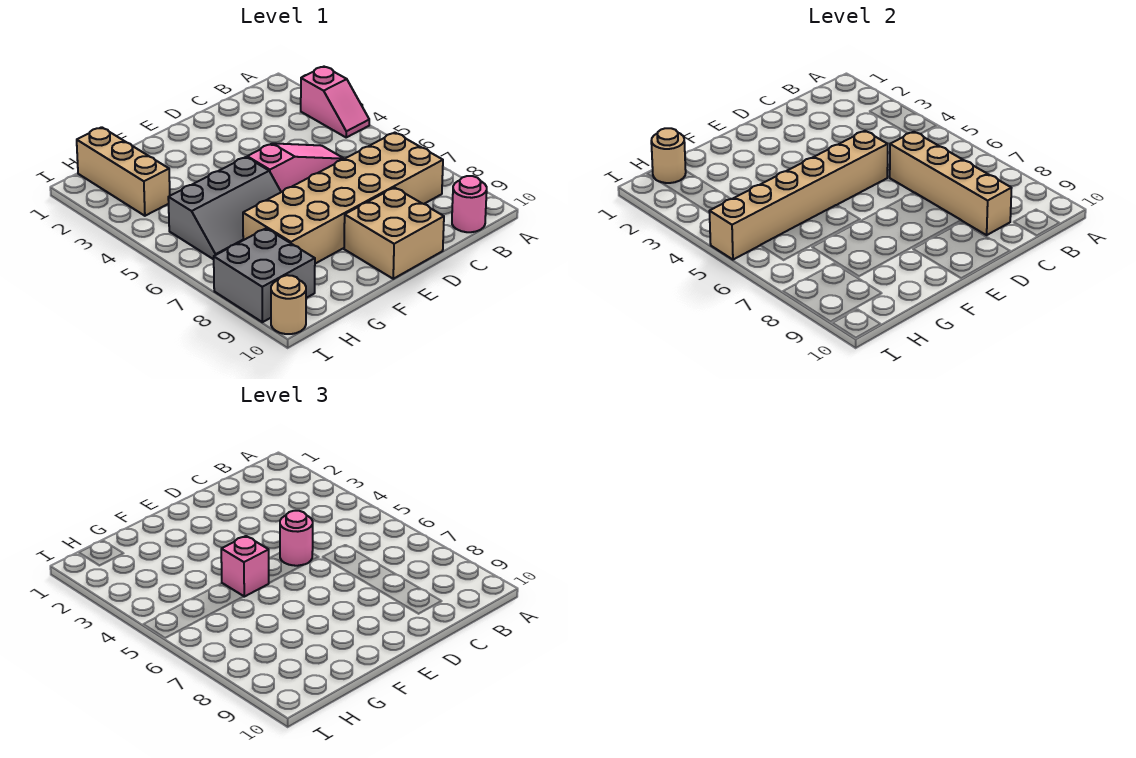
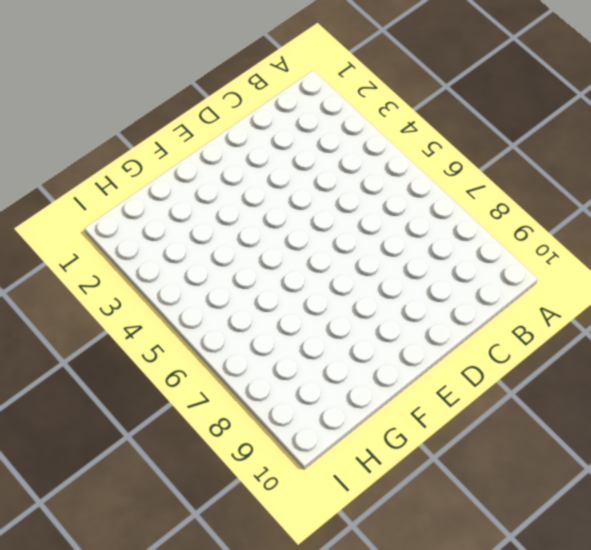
none -> pink 1x2 slope [301,67,369,137]
none -> tan 2x6 brick [243,133,443,264]
none -> pink 1x1 round brick [452,176,487,232]

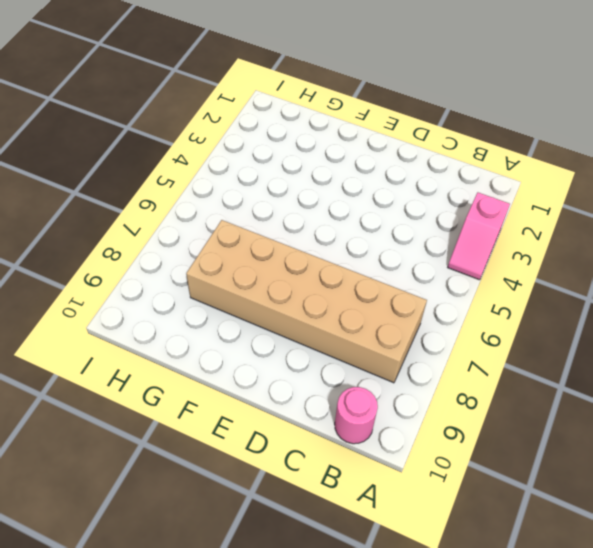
none -> pink 1x3 slope [247,143,344,192]
none -> tan 2x2 brick [344,188,444,279]
none -> grey 2x3 slope [168,157,281,259]

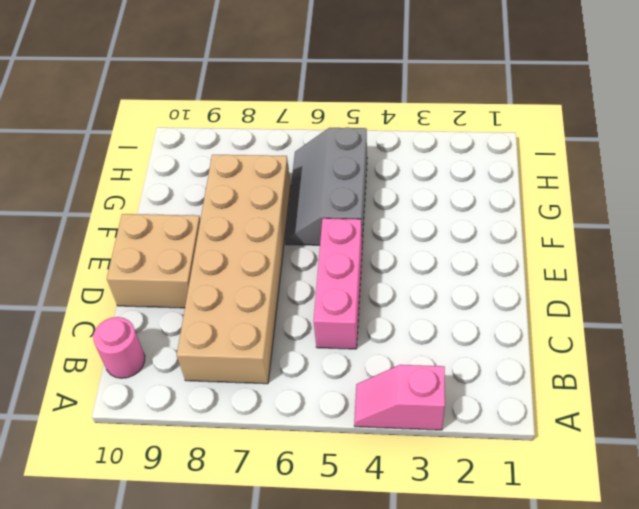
pink 1x3 brick [314,218,362,349] -> pink 1x3 slope [247,143,344,192]
none -> tan 1x3 brick [77,127,170,216]
none -> grey 2x2 brick [214,228,315,322]
none -> tan 1x1 round brick [271,275,306,334]

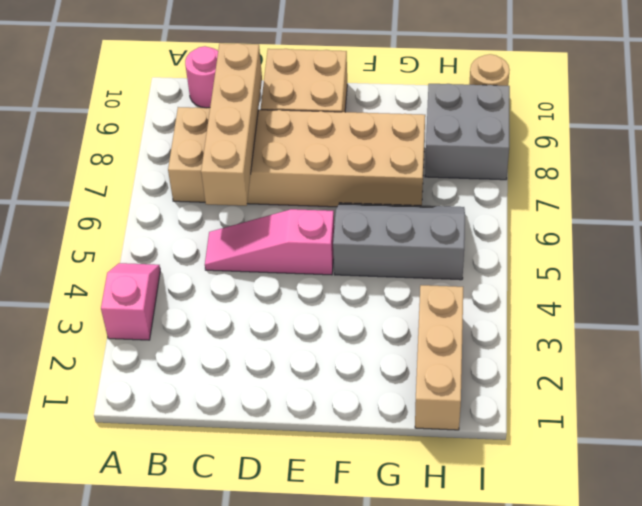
none -> tan 1x6 brick [709,131,888,260]
none -> tan 1x1 round brick [651,128,686,183]
none -> pink 1x1 round brick [280,511,313,566]

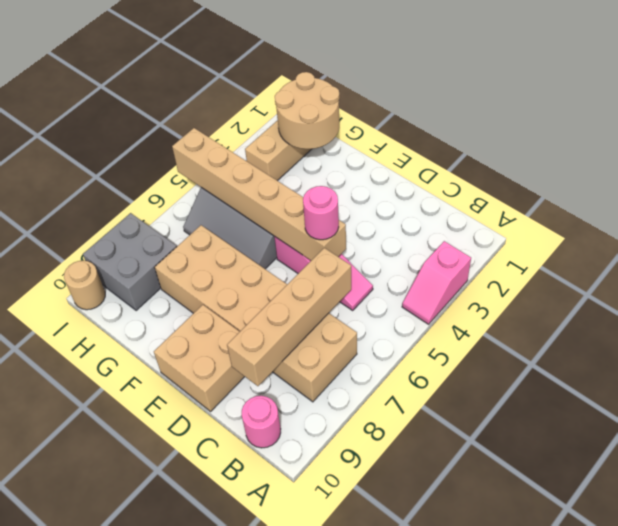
tan 2x2 round brick [275,72,340,149] -> tan 1x1 round brick [651,128,686,183]
none -> pink 1x1 brick [221,536,269,597]

